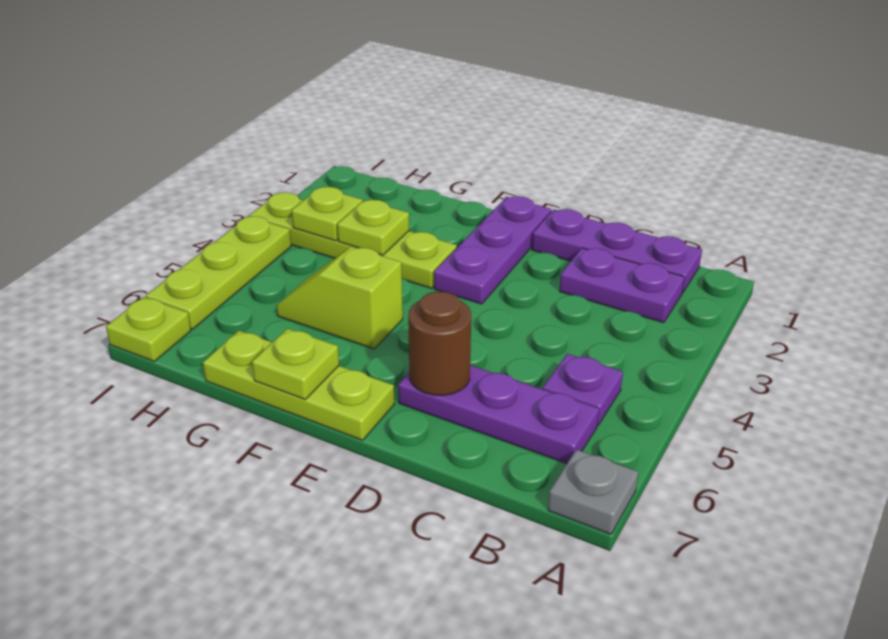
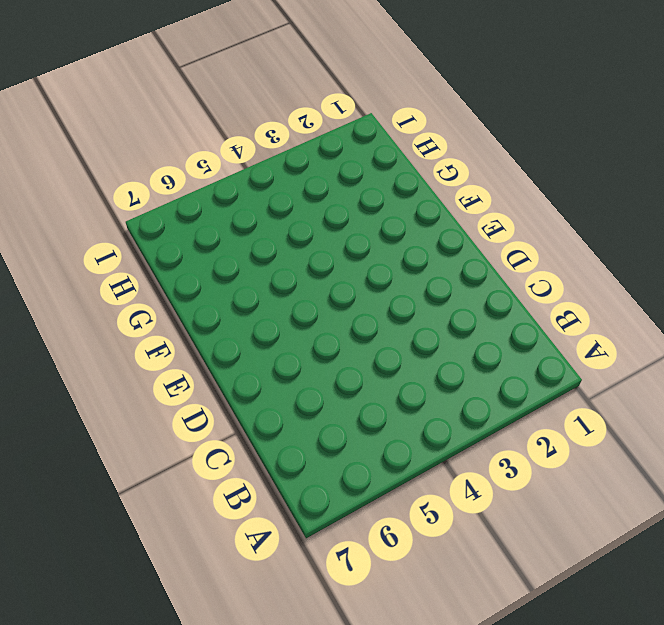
none -> grey 1x1 plate [548,450,638,534]
none -> purple 1x3 plate [532,209,702,293]
none -> purple 1x2 plate [560,248,684,323]

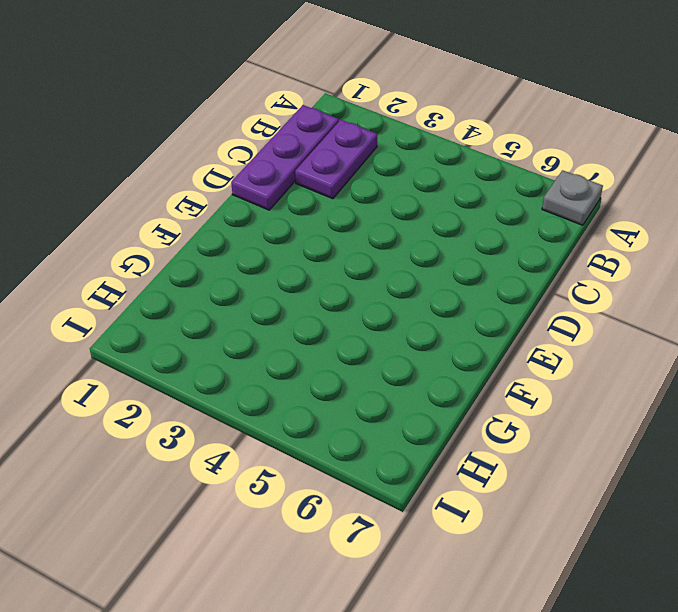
none -> purple 1x1 plate [543,354,623,425]
none -> purple 1x3 plate [398,365,599,464]
none -> purple 1x3 plate [434,196,551,304]

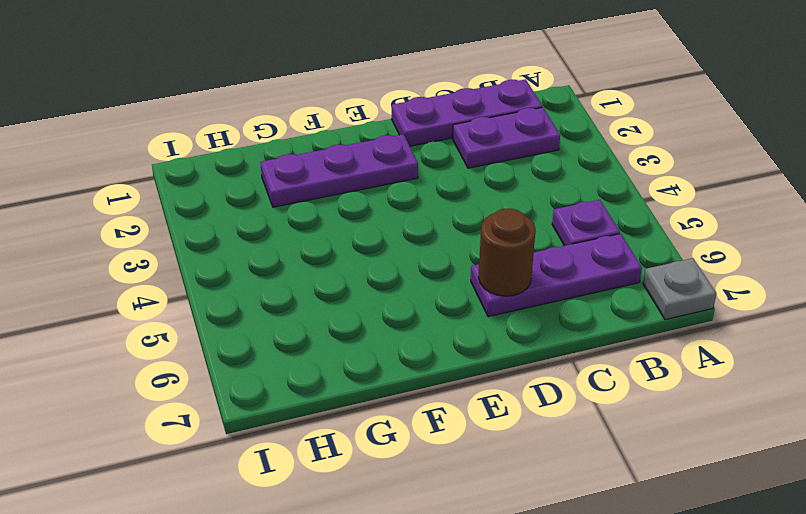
purple 1x3 plate [260,134,418,207] -> purple 1x3 plate turned to [434,196,551,304]
none -> lime 1x3 plate [203,331,394,440]
none -> lime 1x4 plate [249,192,457,289]
none -> lime 1x2 slope [276,247,403,349]

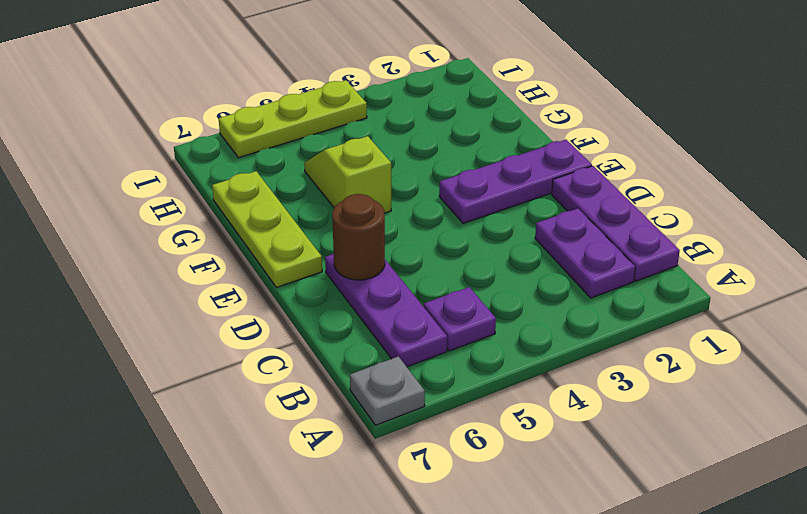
none -> lime 1x4 plate [249,192,457,289]
none -> lime 1x1 plate [106,297,191,361]
none -> lime 1x1 plate [252,328,339,399]

